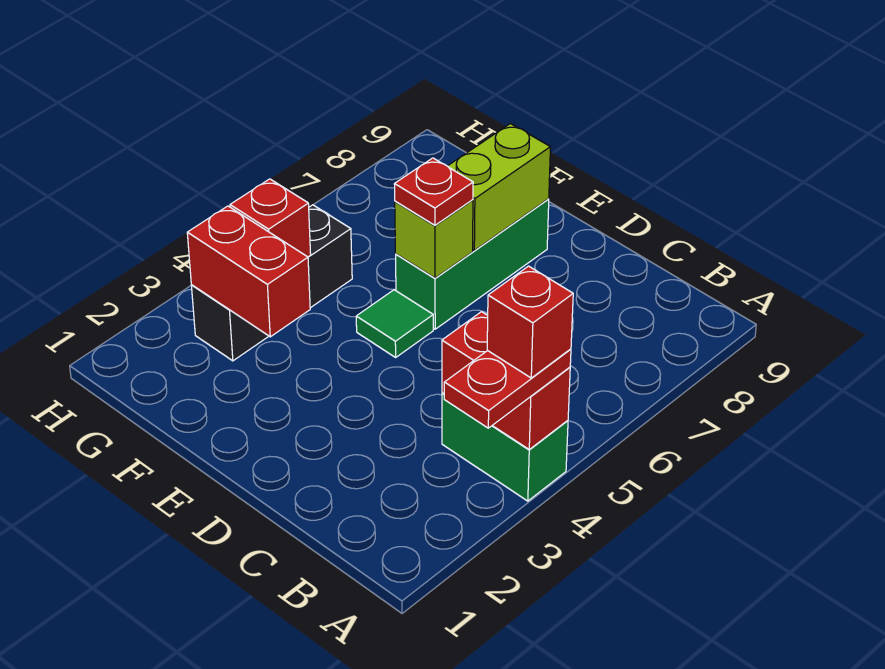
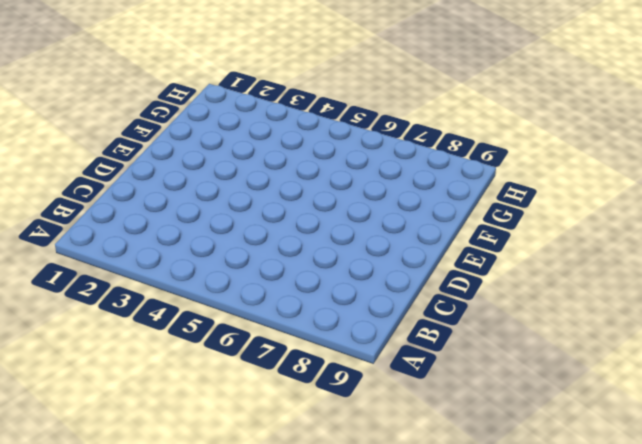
none -> green 1x2 brick [442,393,568,501]
none -> green 1x1 tile [356,290,433,357]
none -> green 1x3 brick [396,199,549,329]

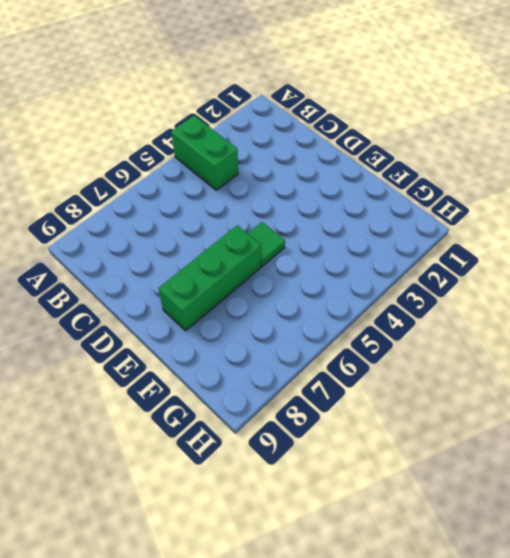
none -> black 1x3 brick [191,205,352,361]
none -> red 1x2 brick [442,312,570,449]
none -> lime 1x1 brick [395,200,473,278]

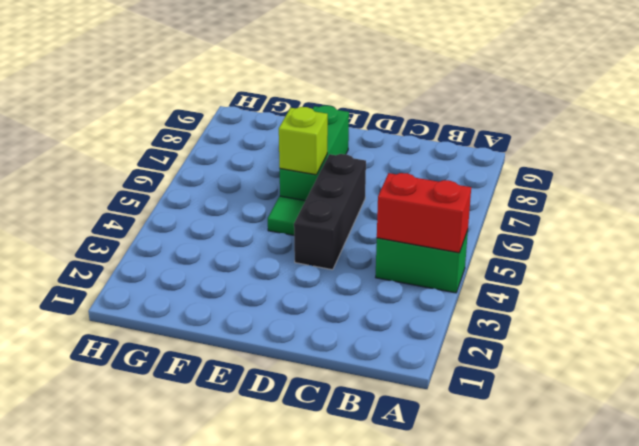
black 1x3 brick [294,154,366,270] -> black 1x3 brick moved to [191,205,352,361]
none -> lime 1x2 brick [448,124,550,250]
none -> red 1x2 brick [187,206,310,337]
none -> red 1x1 brick [230,179,311,257]

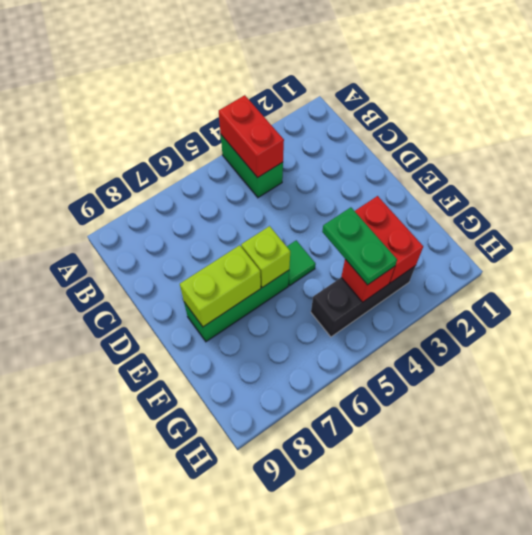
green 1x2 plate [322,207,397,285] -> none
none -> red 1x2 plate [444,349,571,428]
none -> red 1x1 plate [394,158,473,225]
none -> red 1x1 brick [487,266,573,378]

